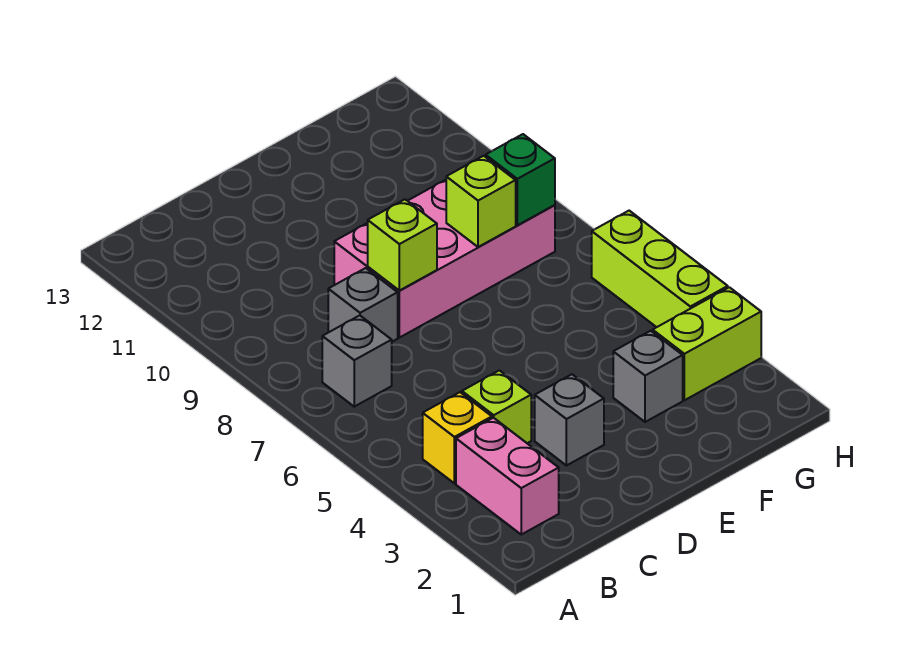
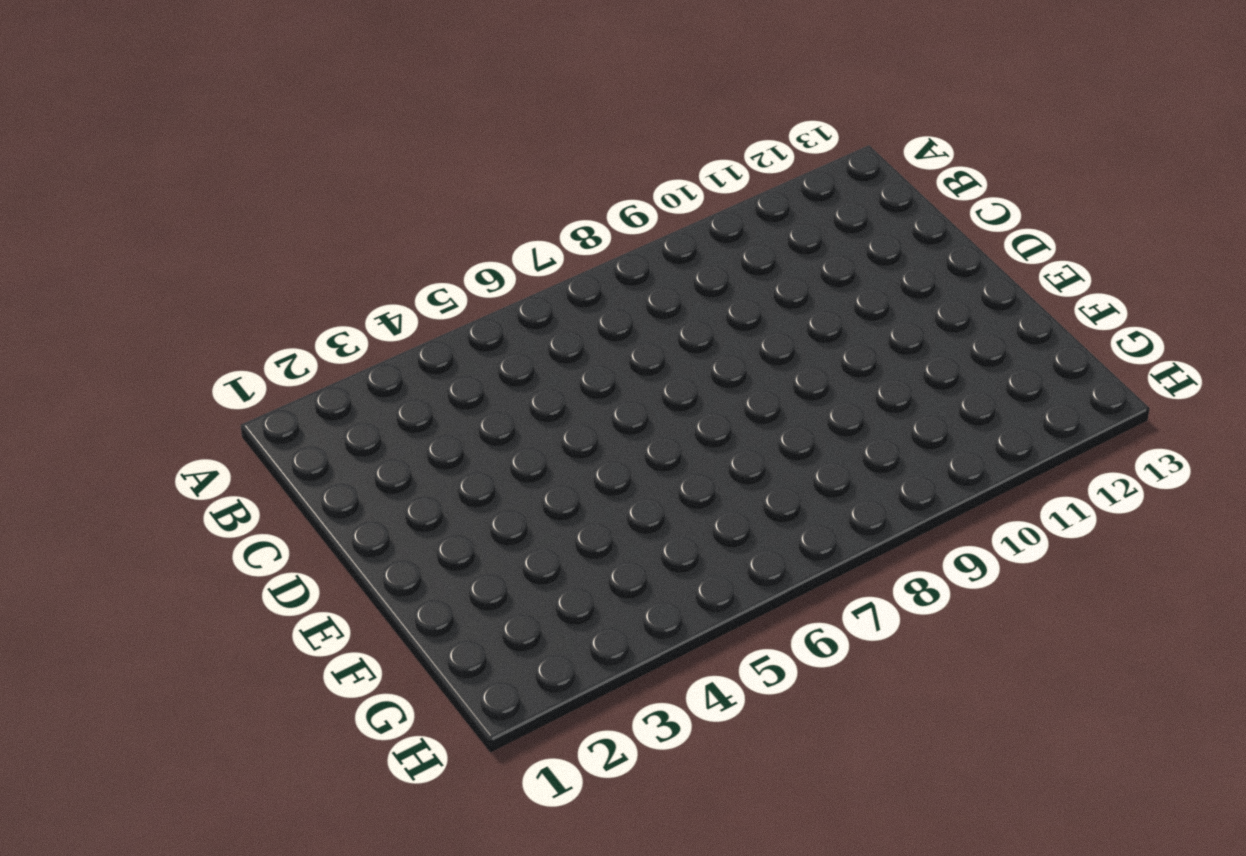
none -> pink 1x2 brick [456,418,559,534]
none -> yellow 1x1 brick [423,392,492,483]
none -> grey 1x1 brick [322,315,392,407]

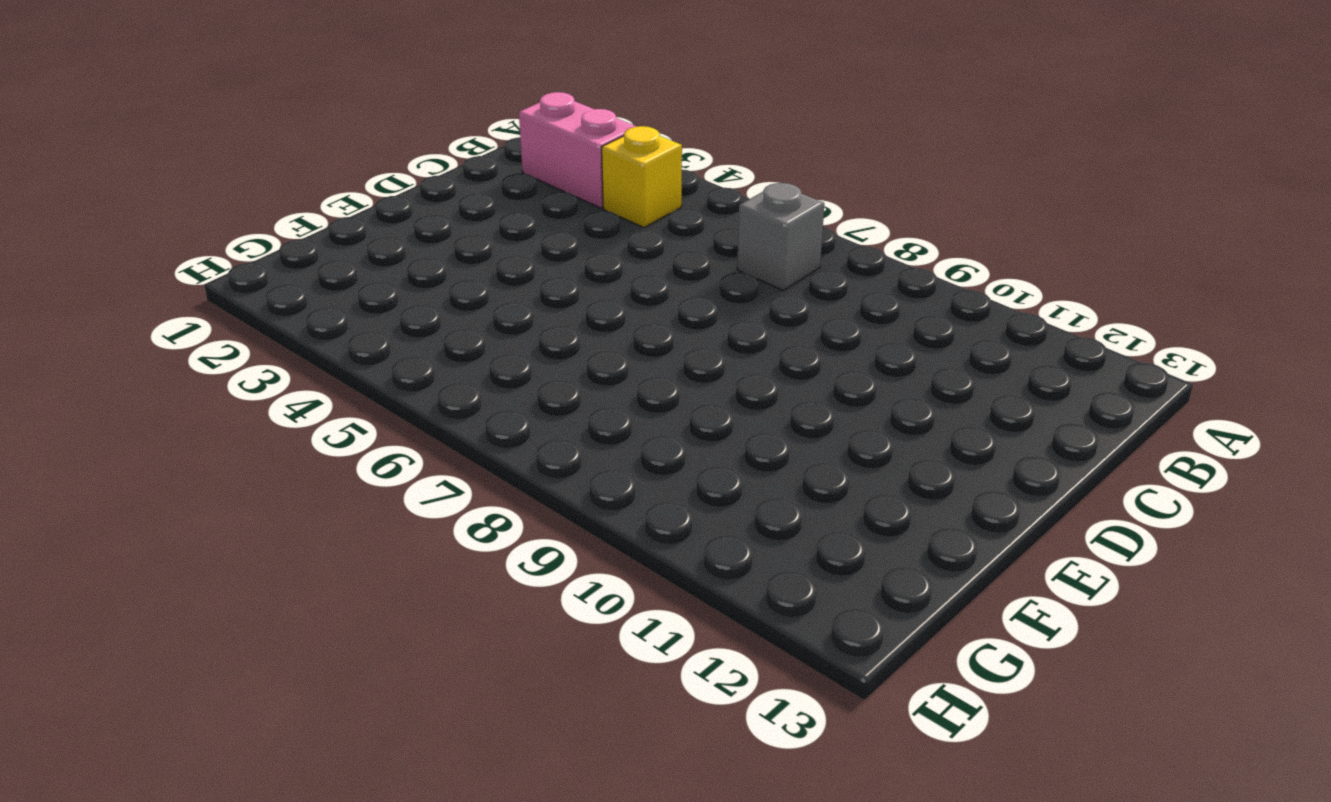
none -> lime 1x1 brick [462,370,531,443]
none -> grey 1x1 brick [328,268,398,342]
none -> grey 1x1 brick [535,374,604,466]

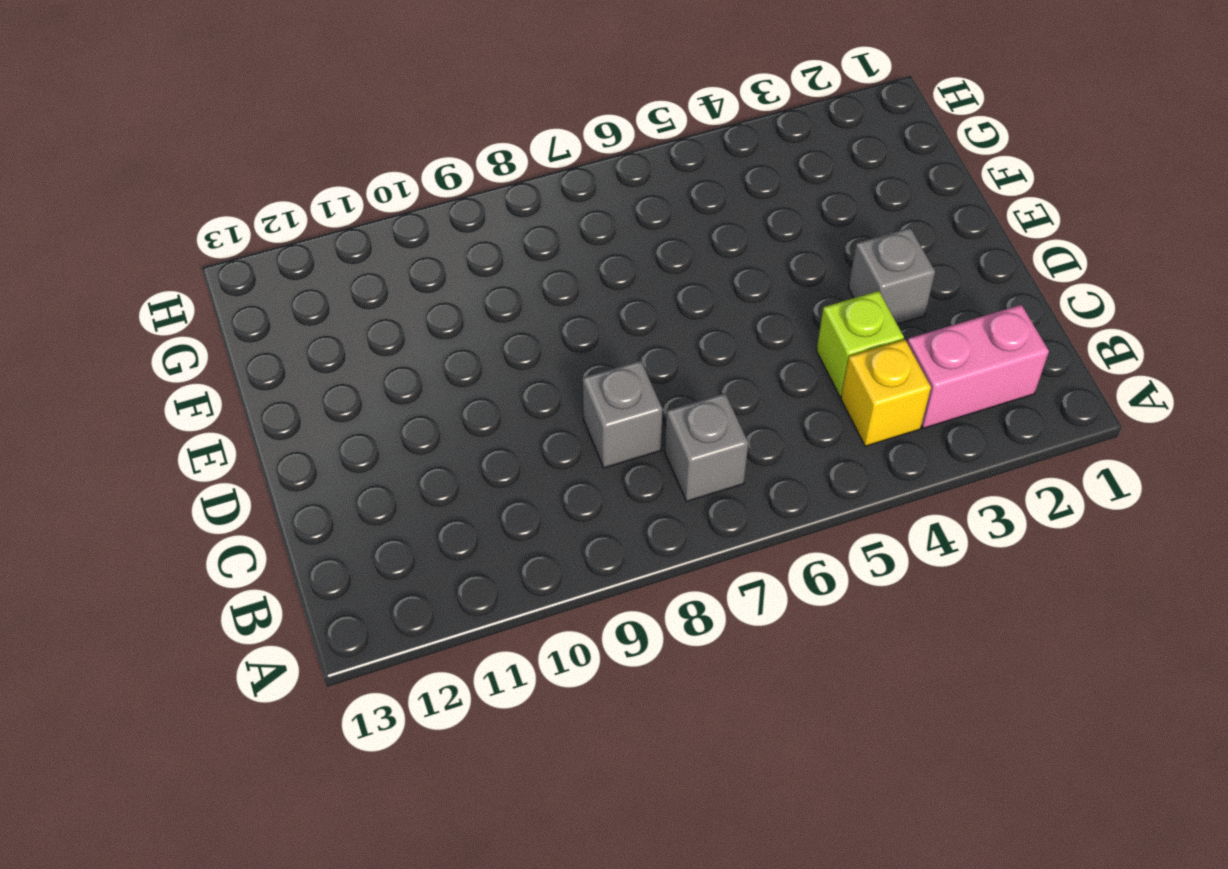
none -> pink 2x4 brick [334,180,555,338]
none -> grey 1x1 brick [613,331,683,422]
none -> lime 1x2 brick [653,287,761,400]

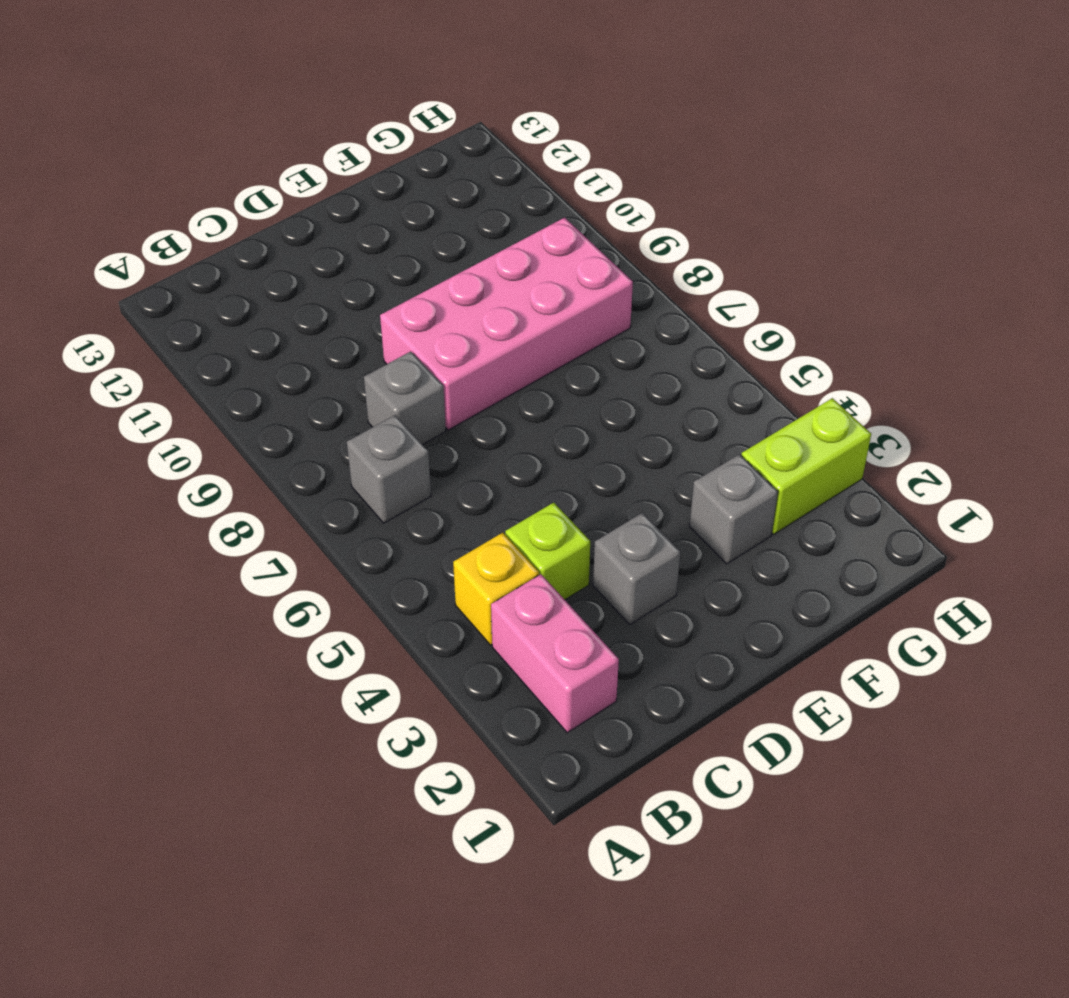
none -> lime 1x3 brick [592,211,728,327]
none -> lime 1x1 brick [368,199,437,291]
none -> lime 1x1 brick [446,156,516,247]

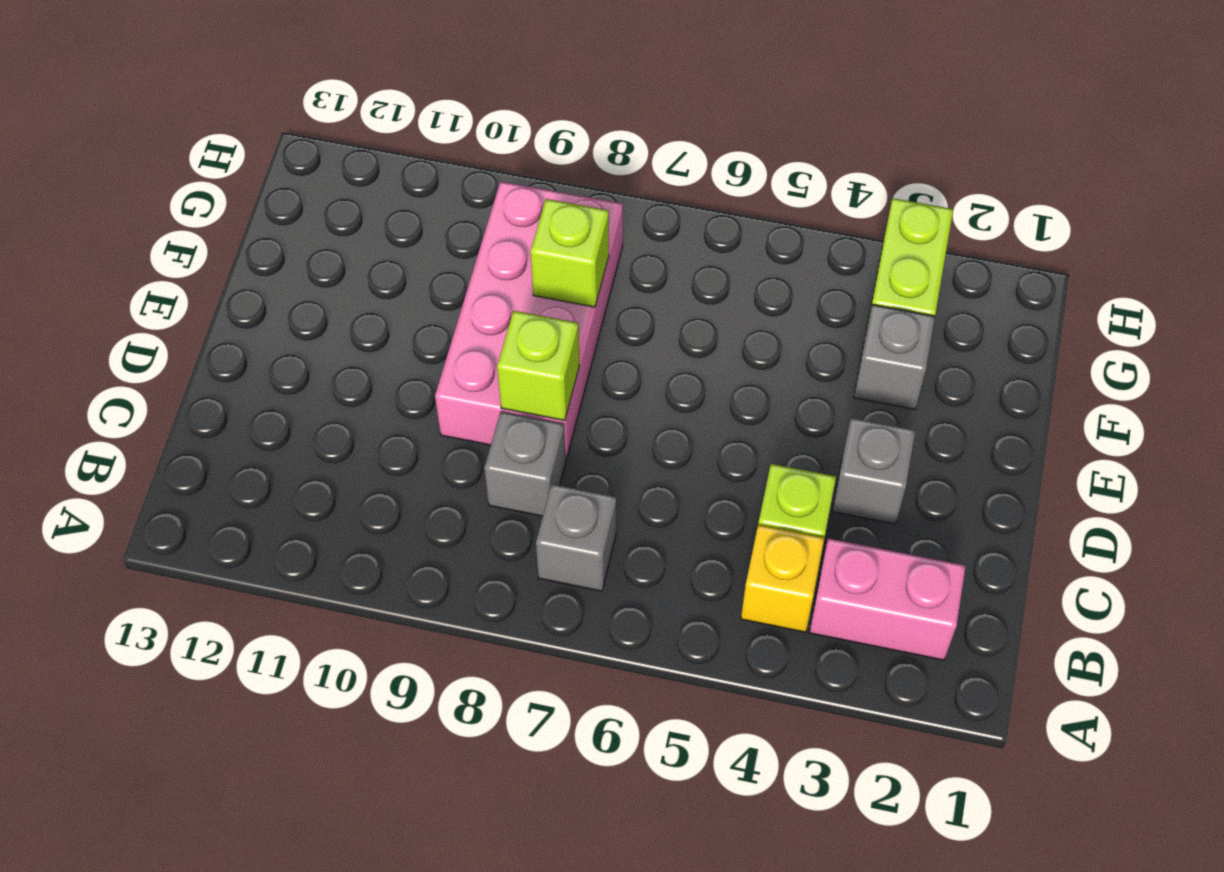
none -> lime 1x3 brick [592,211,728,327]
none -> green 1x1 brick [486,134,555,225]

